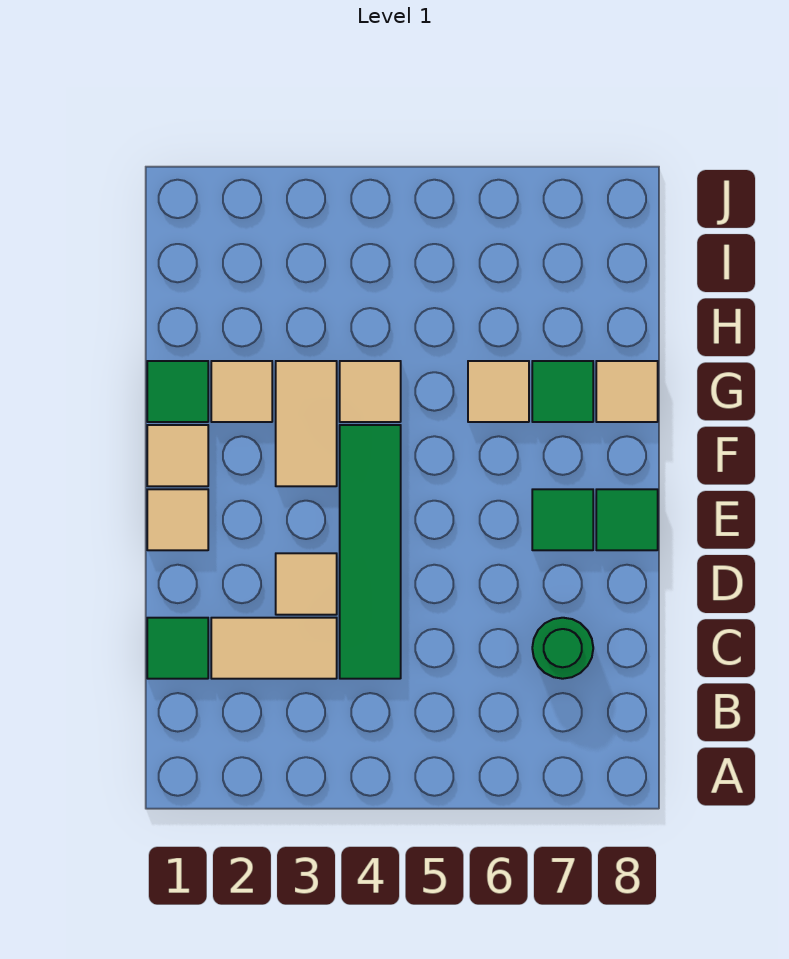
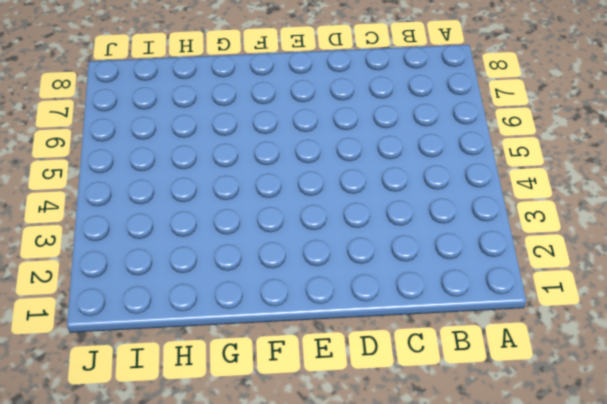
none -> green 1x1 tile [147,618,208,679]
none -> tan 1x2 tile [211,618,337,679]
none -> green 1x4 tile [340,425,401,679]

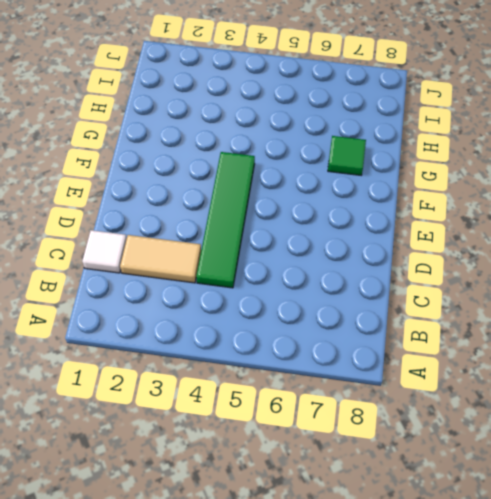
white 1x1 tile [82,230,127,273] -> green 1x1 tile [147,618,208,679]
none -> green 1x1 round brick [532,618,593,679]
none -> tan 1x1 tile [276,553,337,615]
none -> tan 1x1 tile [147,489,208,550]

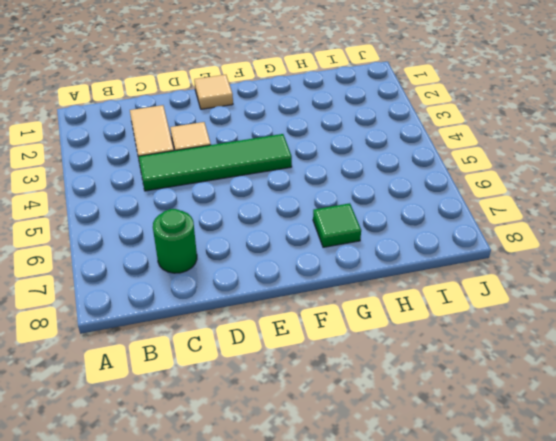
none -> green 1x1 tile [147,618,208,679]
none -> green 1x1 tile [532,489,593,550]
none -> green 1x1 tile [596,489,658,550]

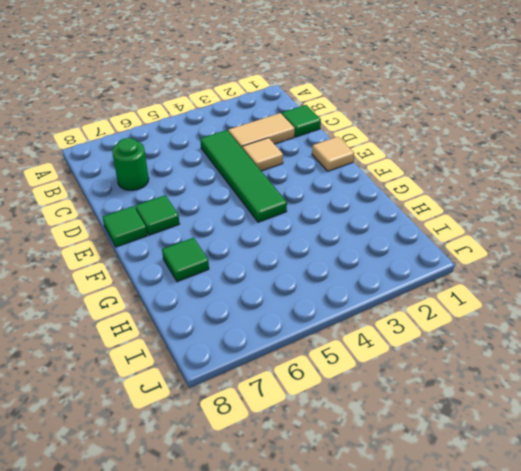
none -> tan 1x1 tile [147,425,208,486]
none -> tan 1x2 tile [276,361,337,486]
none -> green 1x1 tile [147,361,208,422]

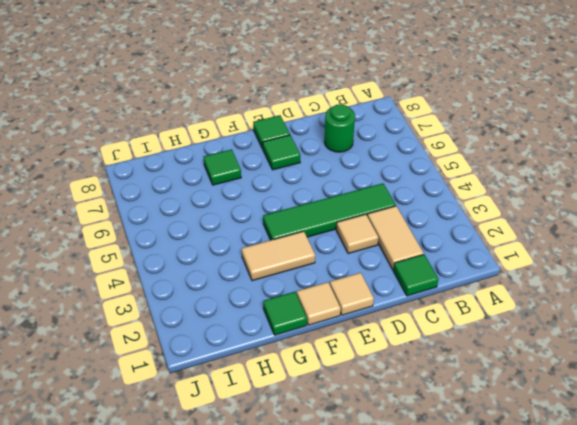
none -> tan 1x1 tile [211,361,272,422]
none -> tan 1x1 tile [340,361,401,422]
none -> tan 1x1 tile [468,361,529,422]

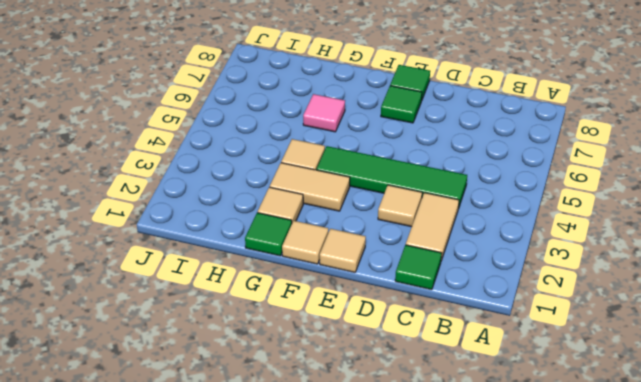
pink 1x1 tile [303,94,345,132] -> tan 1x1 tile [468,361,529,422]
none -> green 1x1 round brick [532,618,593,679]
none -> green 1x1 tile [532,361,593,422]
none -> tan 1x1 tile [596,361,658,422]

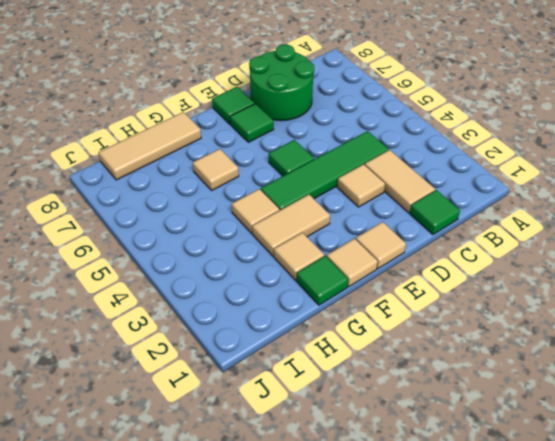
green 2x2 round brick [249,45,314,121] -> green 1x1 round brick [532,618,593,679]
green 1x1 tile [269,140,314,176] -> green 1x1 tile moved to [532,361,593,422]
tan 1x3 tile [99,112,201,180] -> tan 1x1 tile [596,361,658,422]

